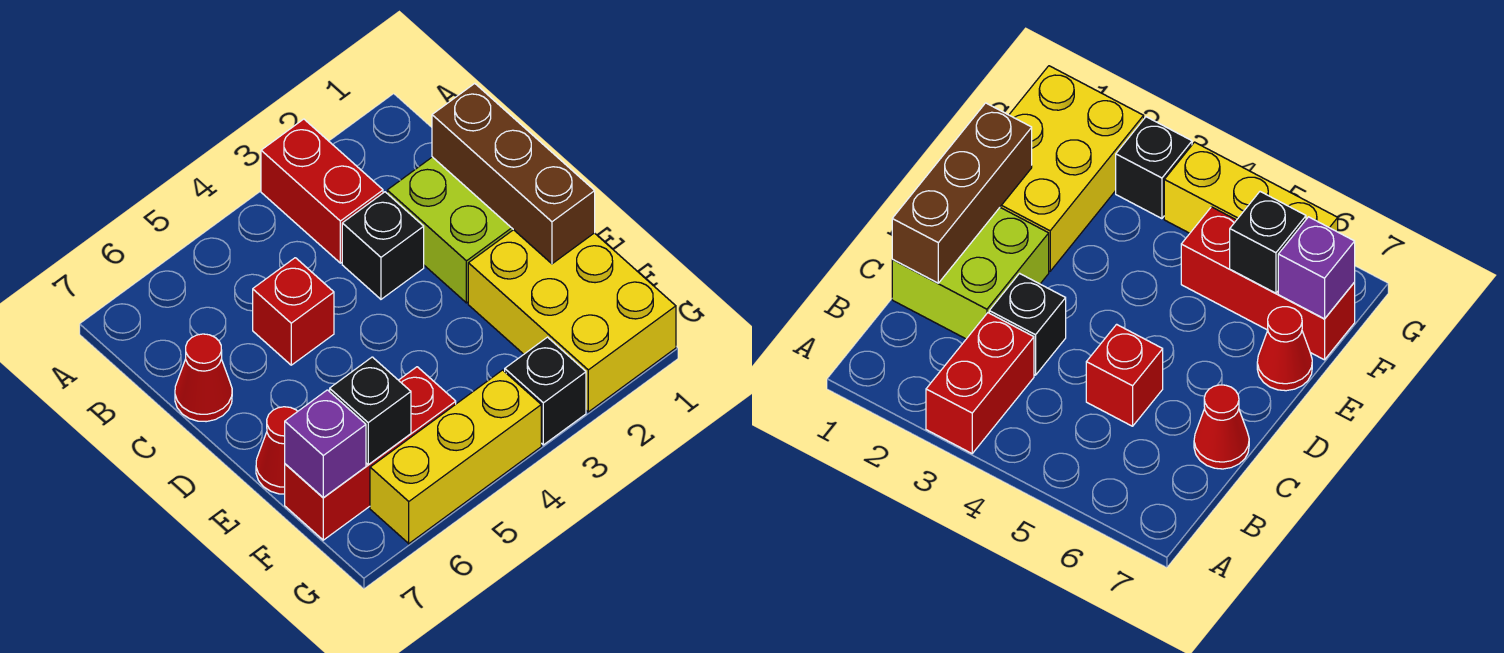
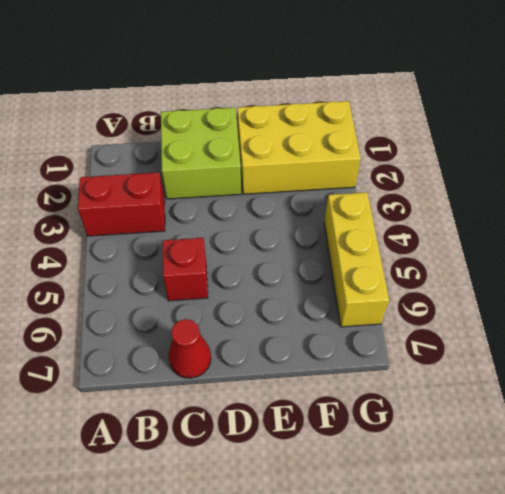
none -> black 1x1 brick [342,192,424,299]
none -> red 1x1 cone [256,407,298,494]
none -> red 1x3 brick [285,367,456,540]

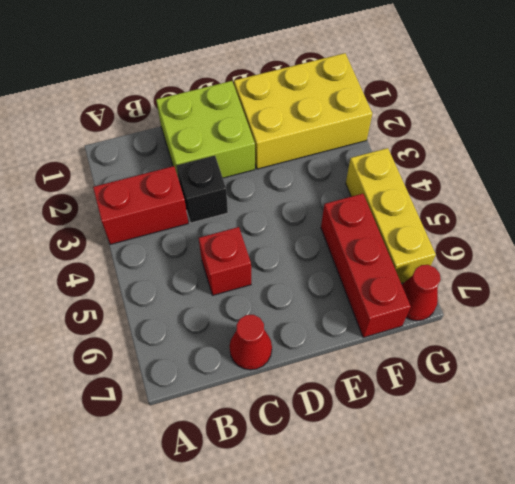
red 1x1 cone [402,265,441,321] -> red 1x1 cone moved to [256,407,298,494]
none -> black 1x1 brick [505,337,586,445]
none -> brown 1x3 brick [432,83,595,264]
none -> black 1x1 brick [330,357,411,465]

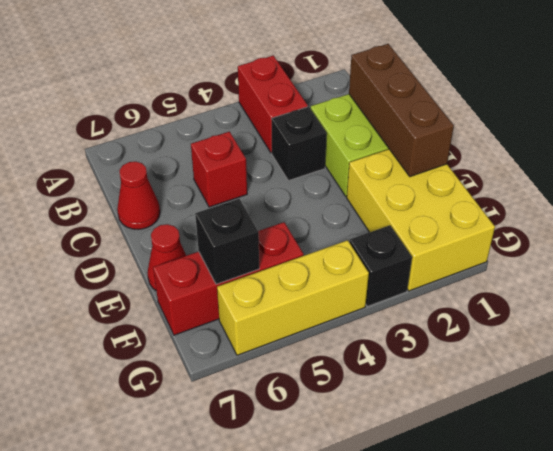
none -> purple 1x1 brick [285,390,366,497]

